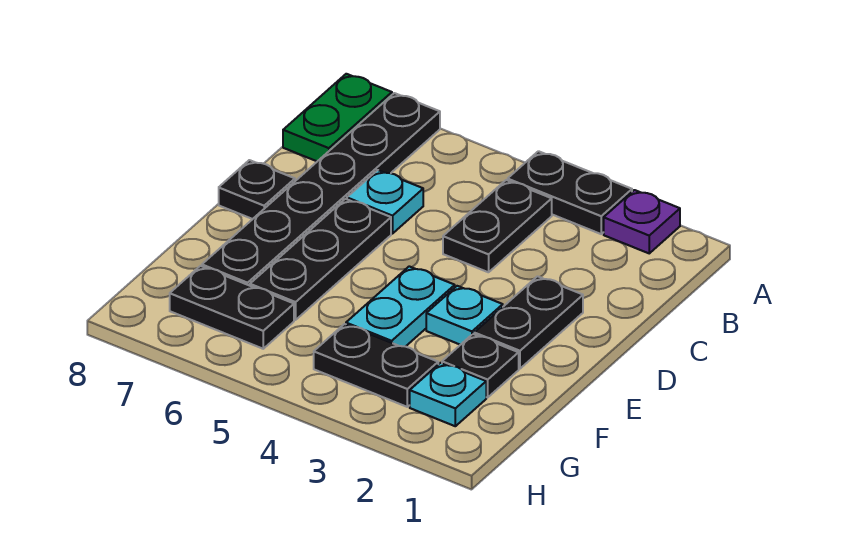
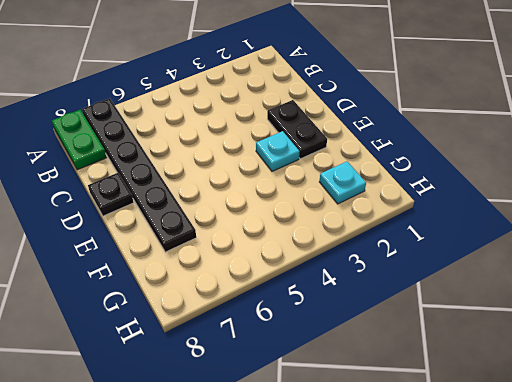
none -> purple 1x1 plate [604,190,680,253]
none -> black 1x2 plate [508,151,632,234]
none -> black 1x2 plate [443,180,552,272]

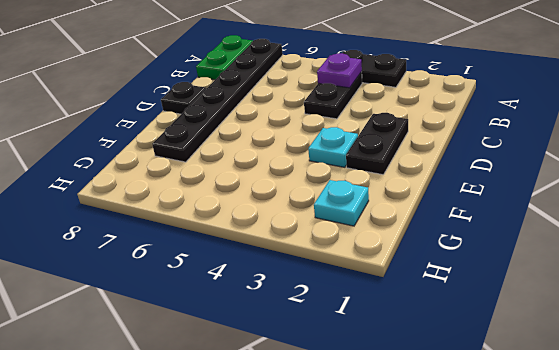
purple 1x1 plate [317,53,362,88] -> purple 1x1 plate moved to [604,190,680,253]
none -> cyan 1x1 plate [347,170,423,234]
none -> black 1x3 plate [250,199,391,320]
none -> cyan 1x2 plate [346,266,455,347]

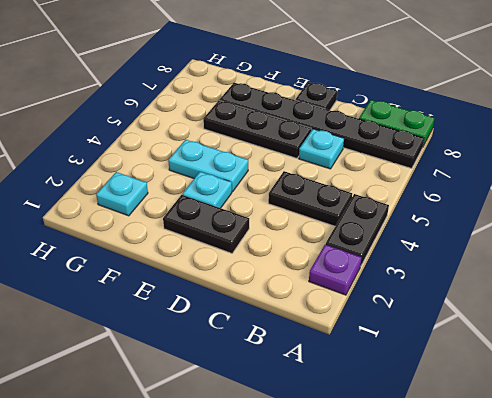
none -> black 1x1 plate [442,334,519,397]
none -> black 1x2 plate [314,324,438,407]
none -> black 1x2 plate [170,266,294,349]

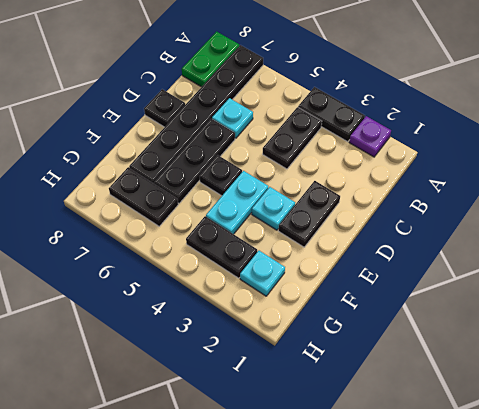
black 1x1 plate [199,155,242,196] -> black 1x1 plate moved to [442,334,519,397]

